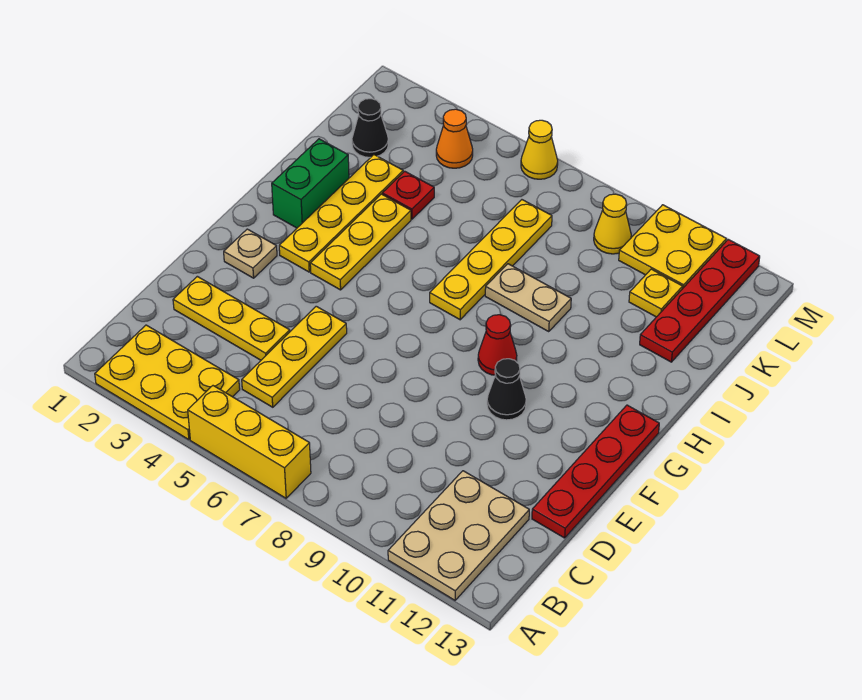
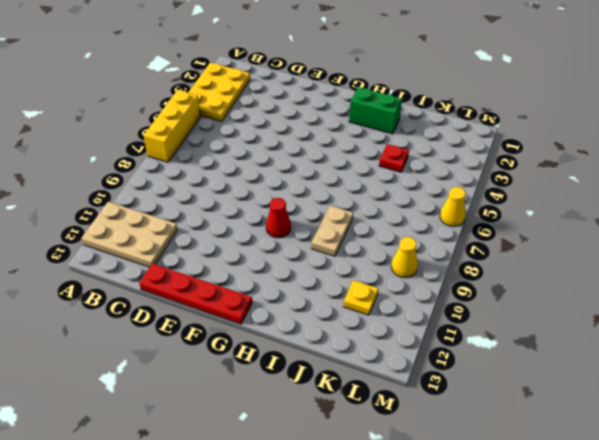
none -> yellow 1x3 plate [242,306,347,407]
none -> yellow 1x3 plate [173,276,290,360]
none -> tan 1x1 plate [224,229,277,278]

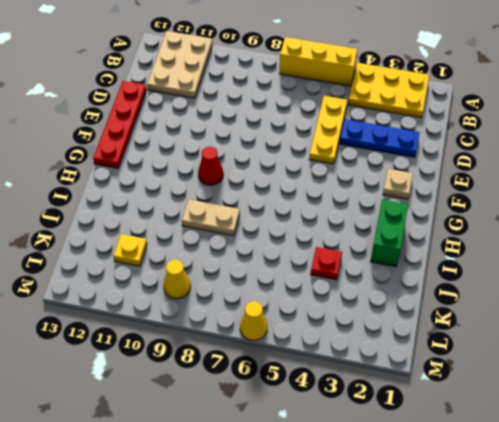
blue 1x3 plate [340,119,420,157] -> yellow 1x3 plate [173,276,290,360]
none -> black 1x1 cone [487,359,526,420]
none -> yellow 1x4 plate [279,155,403,272]
none -> yellow 1x3 plate [310,194,411,290]

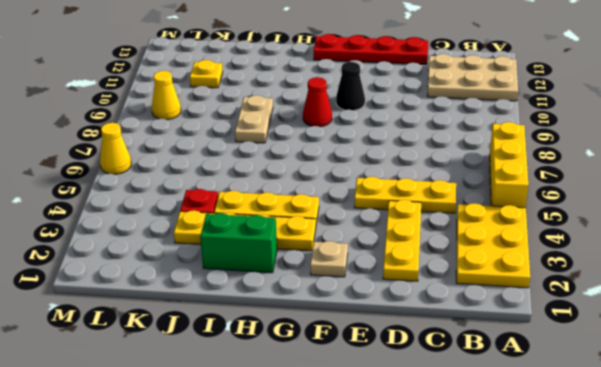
none -> yellow 1x4 plate [430,200,552,320]
none -> red 1x4 plate [640,239,760,362]
none -> black 1x1 cone [352,99,388,157]

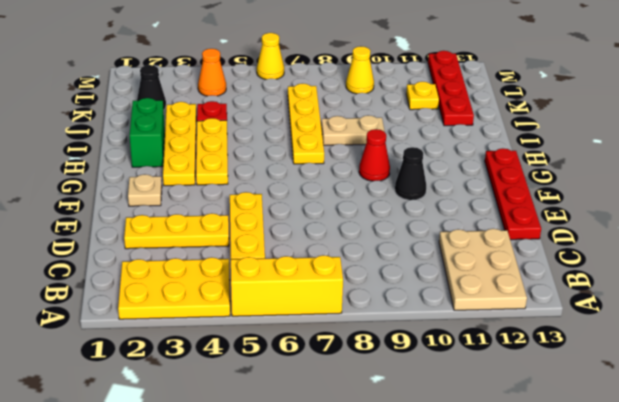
none -> yellow 2x2 plate [619,205,726,289]

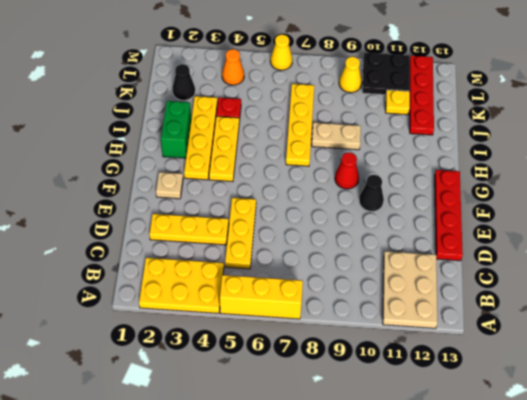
black 2x2 plate [362,53,410,95] -> yellow 2x2 plate [619,205,726,289]

